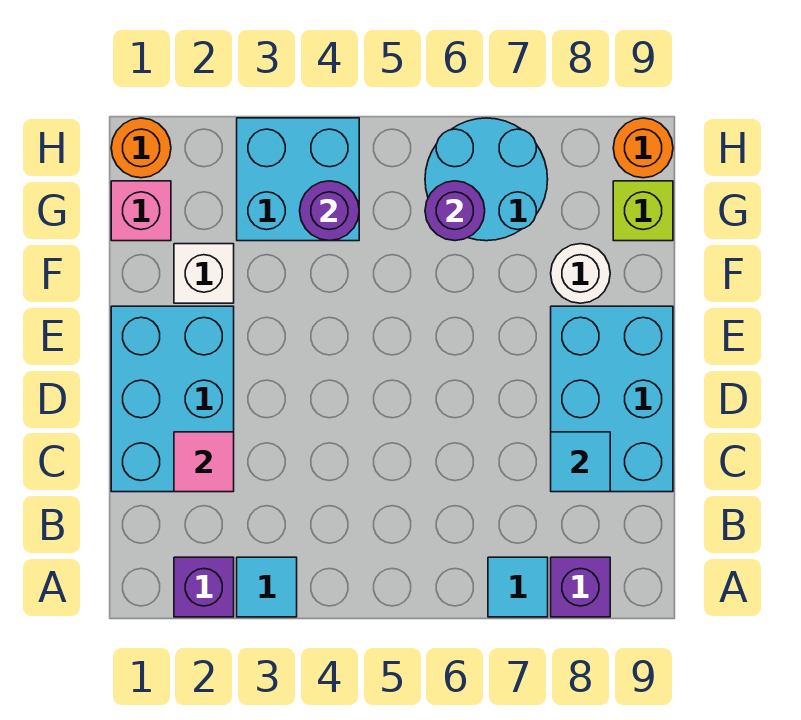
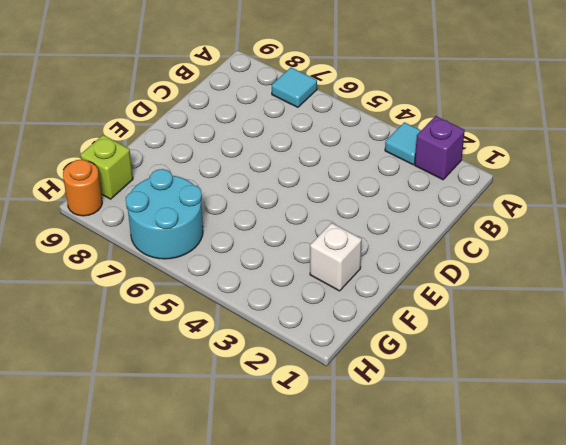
none -> purple 1x1 brick [551,557,610,617]
none -> cyan 2x3 brick [111,306,234,492]
none -> cyan 2x3 brick [551,306,673,492]

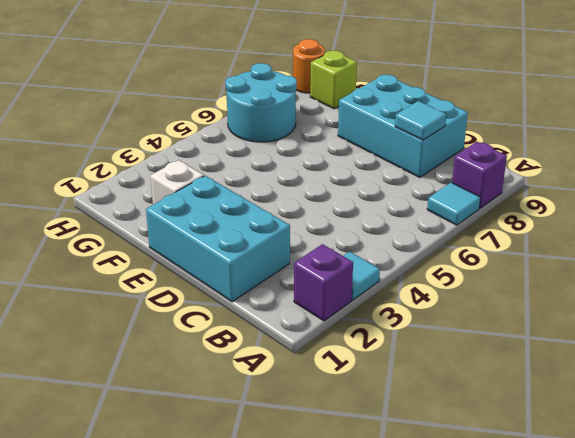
none -> white 1x1 round brick [551,244,610,303]
none -> pink 1x1 brick [111,181,171,241]
none -> cyan 2x2 brick [237,118,359,241]

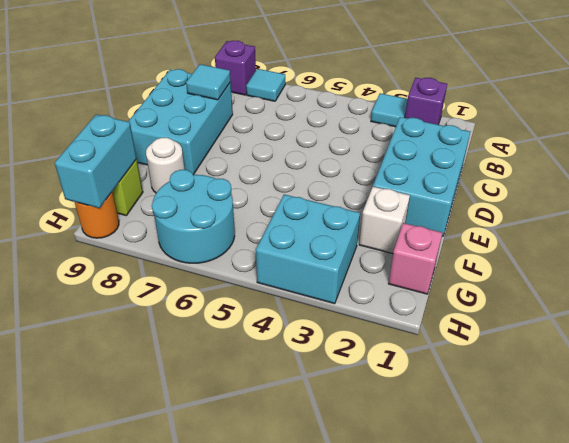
cyan 1x2 brick [55,115,137,208] -> none
none -> orange 1x1 round brick [111,118,171,178]
none -> pink 1x1 tile [174,432,234,492]
none -> purple 1x1 round brick [300,181,359,241]

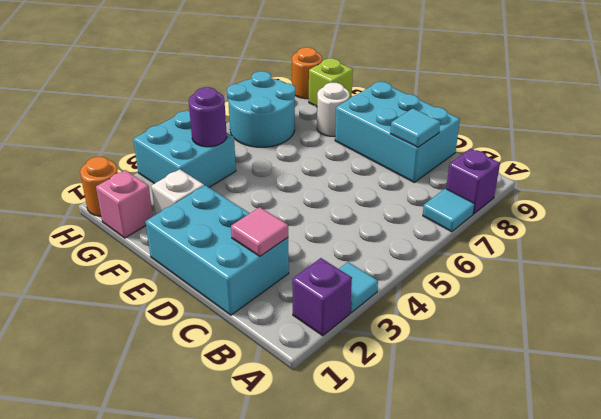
none -> purple 1x1 round brick [425,181,485,241]

